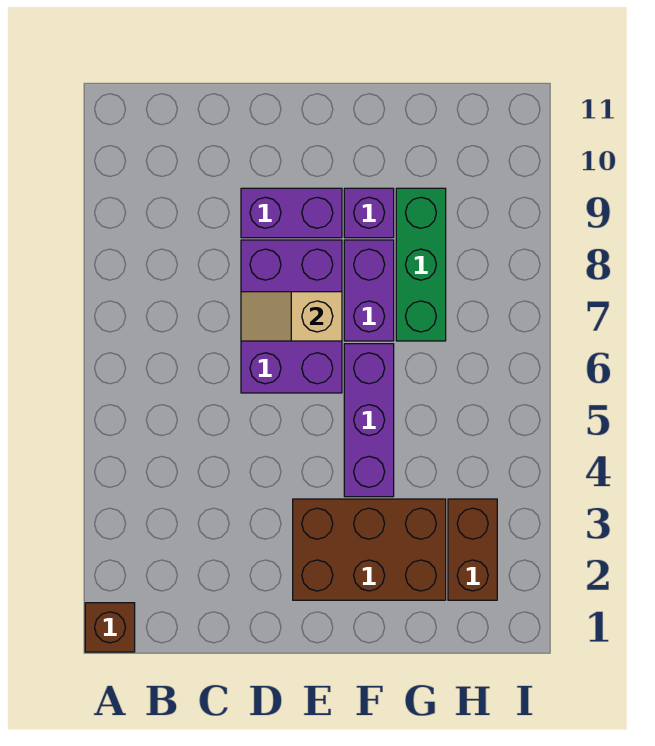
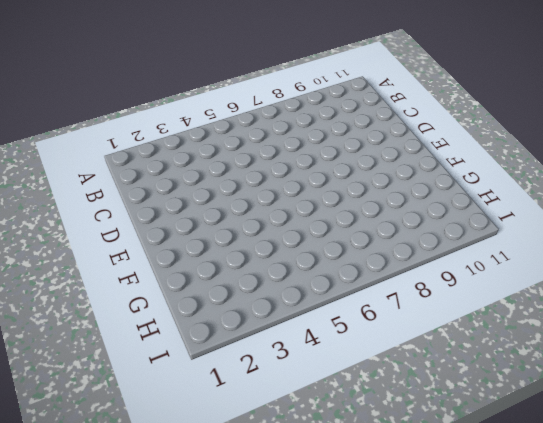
none -> brown 1x1 brick [85,603,135,652]
none -> purple 2x3 brick [241,240,342,393]

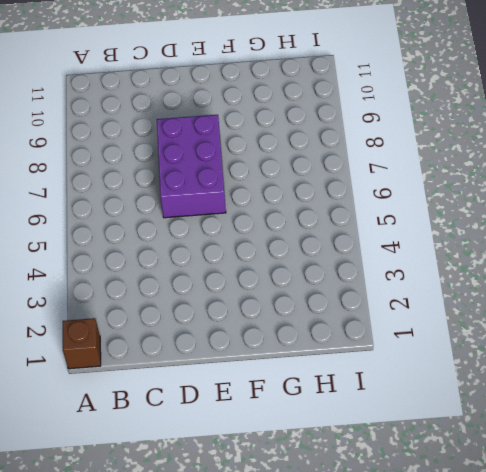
none -> purple 1x2 brick [241,188,342,238]
none -> brown 2x3 brick [293,499,446,600]

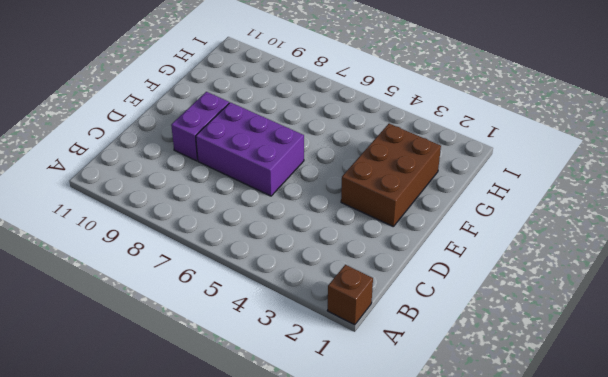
none -> purple 1x3 brick [344,344,394,497]
none -> purple 1x2 brick [344,240,394,341]

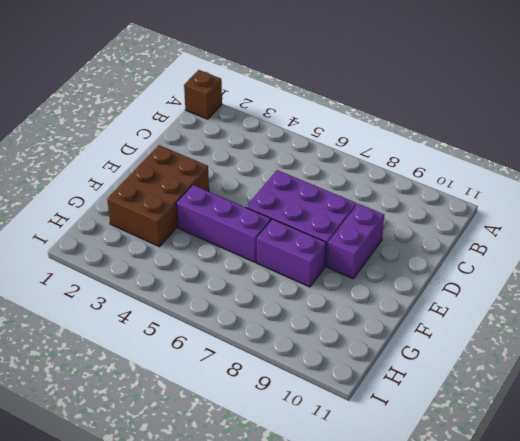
none -> purple 1x1 brick [344,188,394,238]
none -> green 1x3 brick [396,188,446,341]

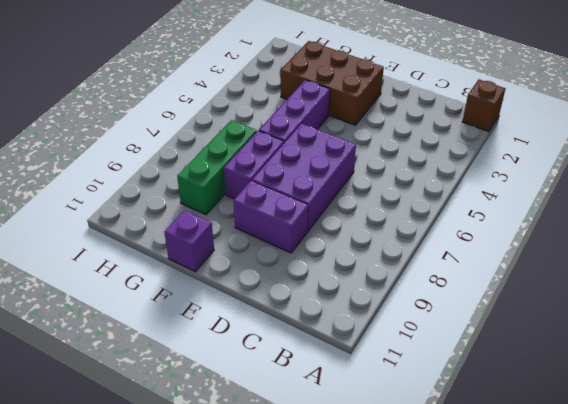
purple 1x1 brick [164,210,214,272] -> purple 1x1 brick moved to [344,188,394,238]
none -> brown 1x2 brick [448,499,497,600]
none -> tan 1x2 slope [241,292,342,341]

